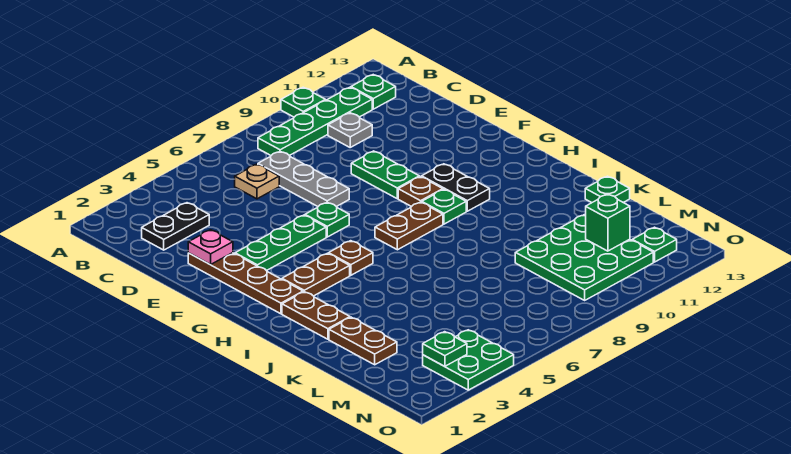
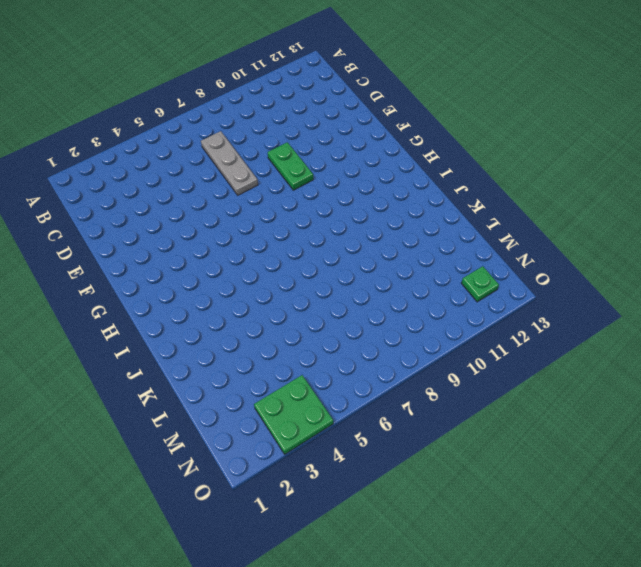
none -> green 1x1 plate [281,87,326,117]
none -> green 1x4 plate [258,87,372,156]
none -> green 1x1 plate [351,75,396,109]

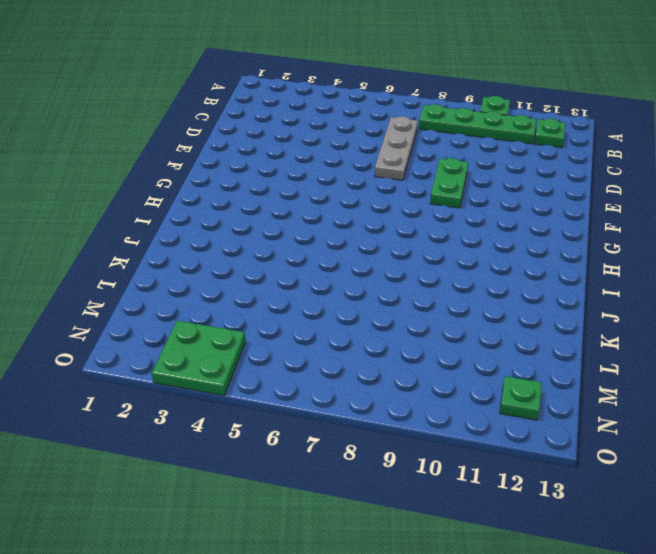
none -> black 1x2 plate [142,203,209,250]
none -> tan 1x1 plate [235,164,279,199]
none -> grey 1x1 plate [328,113,372,147]

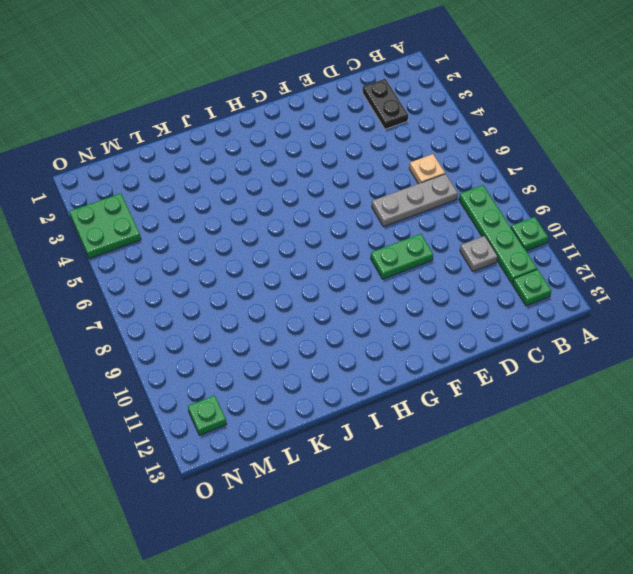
none -> brown 1x4 plate [188,253,303,314]
none -> green 1x3 plate [235,215,326,271]
none -> green 1x1 plate [305,202,349,237]

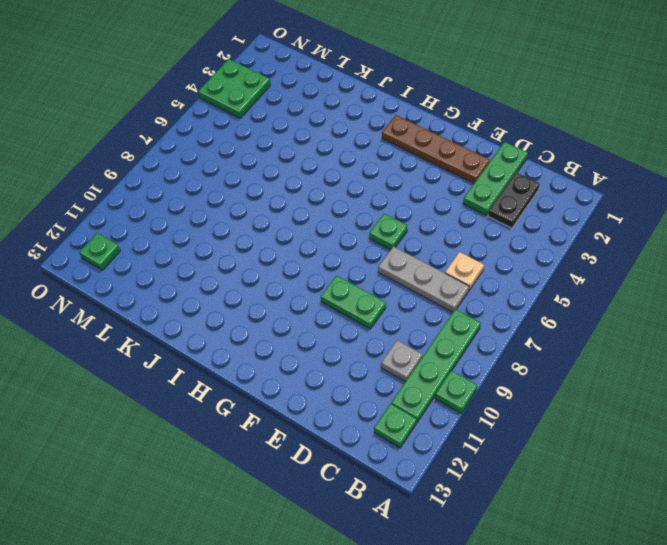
green 1x3 plate [463,142,528,216] -> green 1x3 plate moved to [235,215,326,271]
none -> brown 1x1 plate [398,177,443,207]
none -> black 1x2 plate [422,164,490,211]
none -> brown 1x2 plate [282,253,350,296]

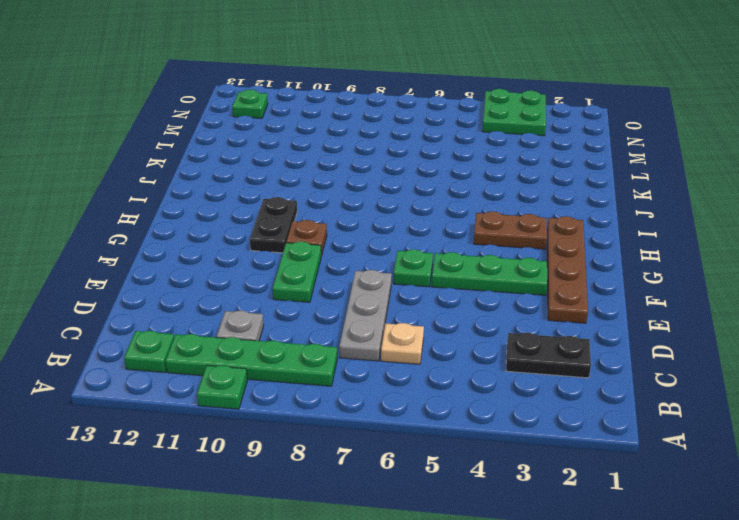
none -> brown 1x1 plate [329,241,373,275]
none -> brown 1x2 plate [375,202,443,250]
none -> green 1x1 plate [422,189,466,224]

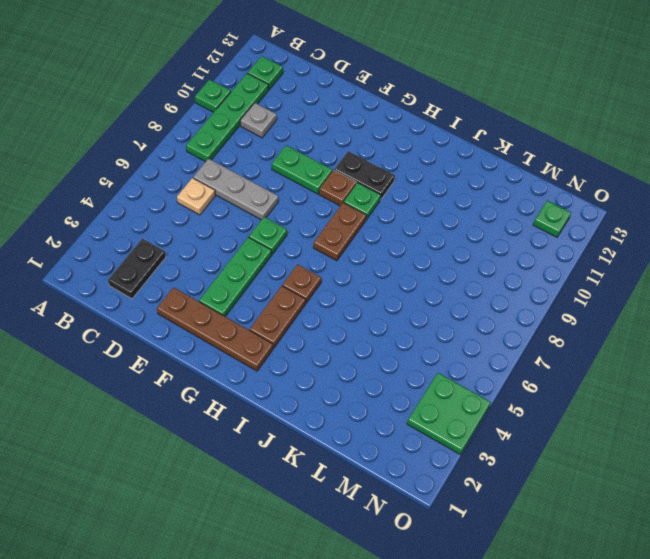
none -> brown 1x2 plate [282,292,350,339]
none -> brown 1x2 plate [329,317,397,365]
none -> green 1x1 plate [585,176,630,203]

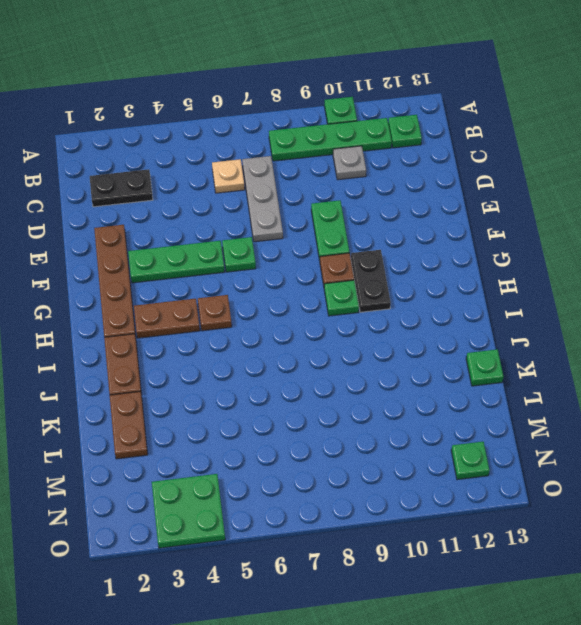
none -> brown 1x2 plate [375,202,443,250]
none -> green 3x3 plate [515,215,653,300]
none -> pink 1x1 plate [188,230,233,265]

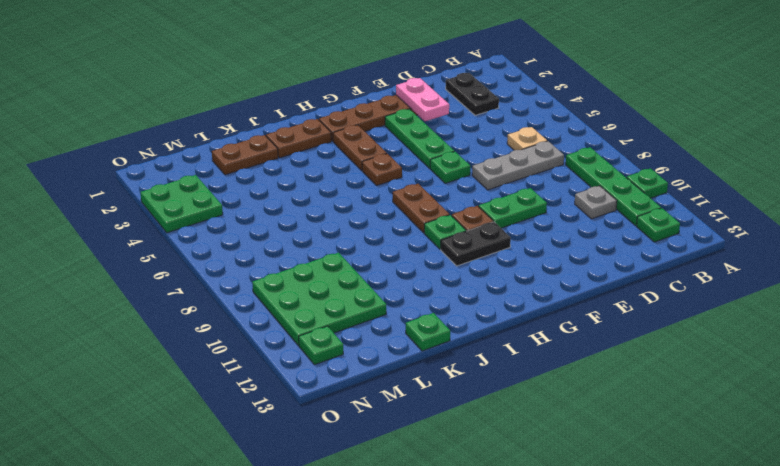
pink 1x2 plate [396,78,449,121] -> pink 1x1 plate [188,230,233,265]
none -> green 1x1 brick [586,194,630,251]
none -> green 1x1 plate [423,332,467,366]

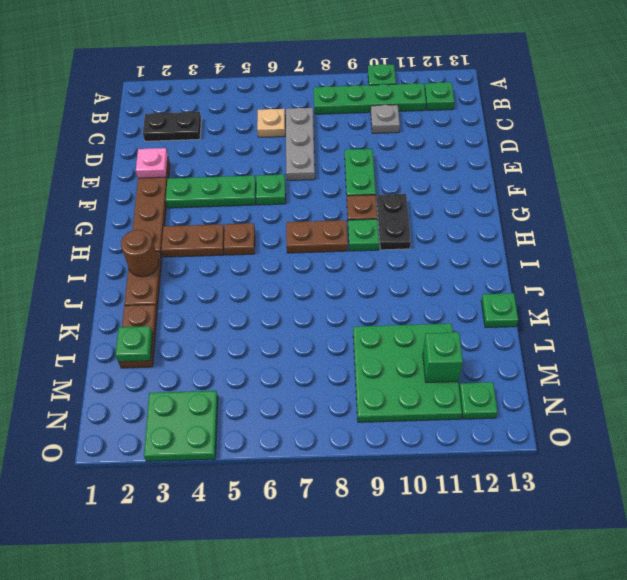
brown 1x1 round brick [121,230,159,277] -> none
green 1x1 plate [115,326,153,362] -> green 1x1 plate moved to [423,332,467,366]

